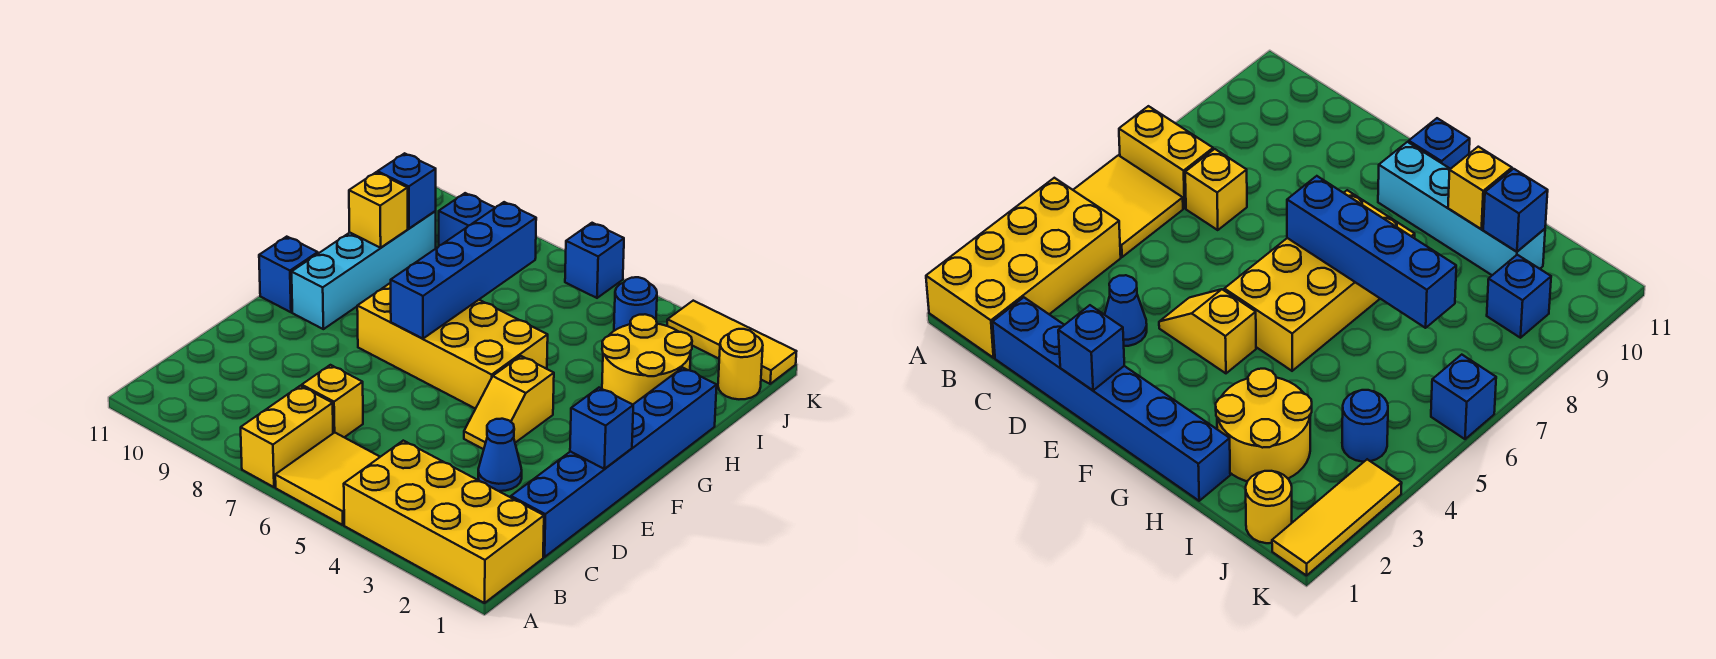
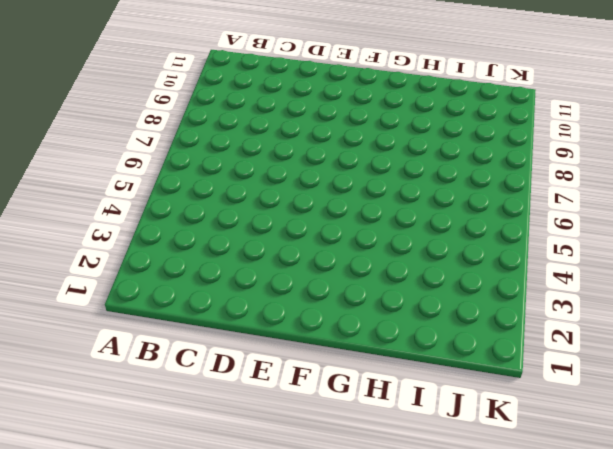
none -> yellow 2x4 brick [344,441,544,603]
none -> yellow 2x2 tile [275,433,380,525]
none -> yellow 1x2 brick [241,386,333,487]

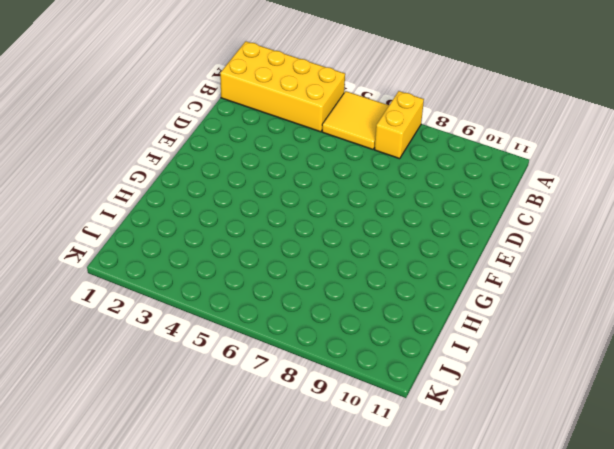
none -> blue 1x6 brick [511,368,717,557]
none -> yellow 1x1 brick [302,365,363,437]
none -> blue 1x1 cone [478,419,522,491]

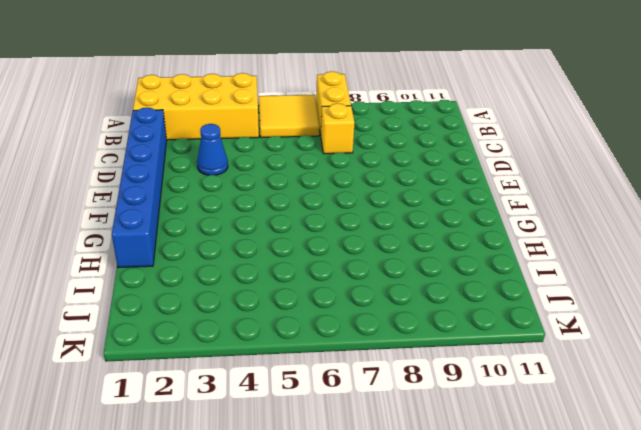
none -> yellow 1x2 slope [464,356,554,449]
none -> yellow 2x4 brick [357,283,548,409]
none -> cyan 1x4 brick [292,211,436,329]

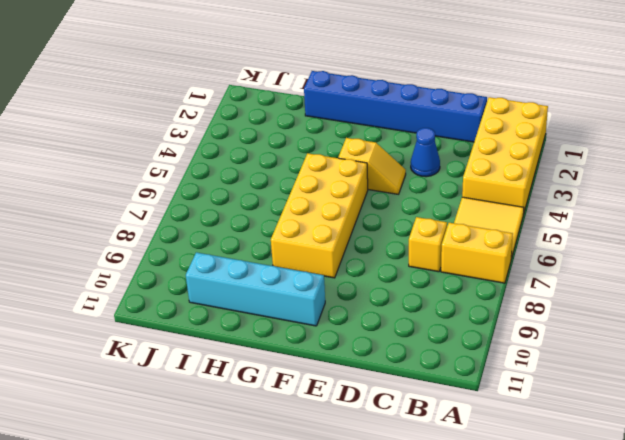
none -> blue 1x1 brick [259,237,318,312]
none -> yellow 2x2 round brick [602,314,692,404]
none -> yellow 1x1 round brick [718,329,763,399]

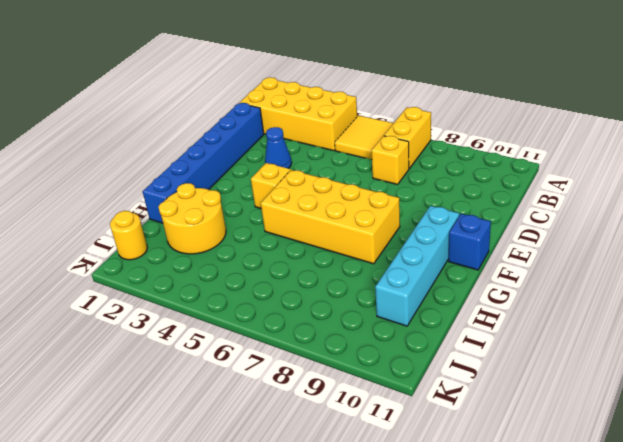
none -> blue 1x1 round brick [614,277,657,331]
none -> blue 1x1 brick [439,193,495,246]
none -> yellow 1x3 tile [667,301,797,384]

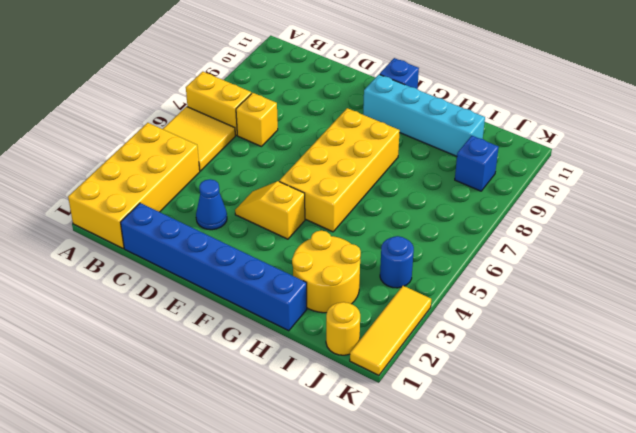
none -> blue 1x1 brick [565,223,624,298]
none -> blue 1x1 brick [570,388,633,469]
none -> blue 1x4 brick [391,202,536,339]

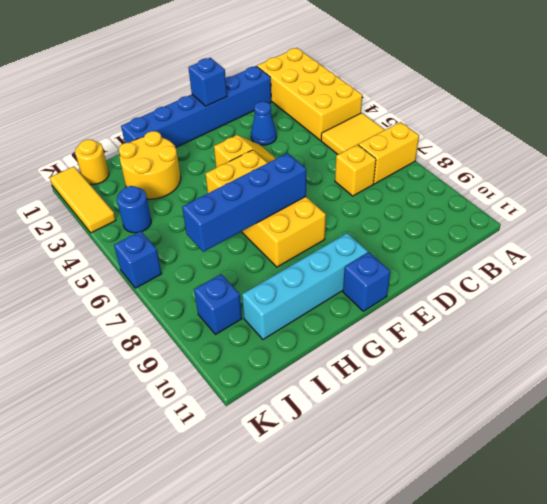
none -> yellow 1x1 brick [349,172,408,248]
none -> blue 1x1 brick [378,153,436,228]

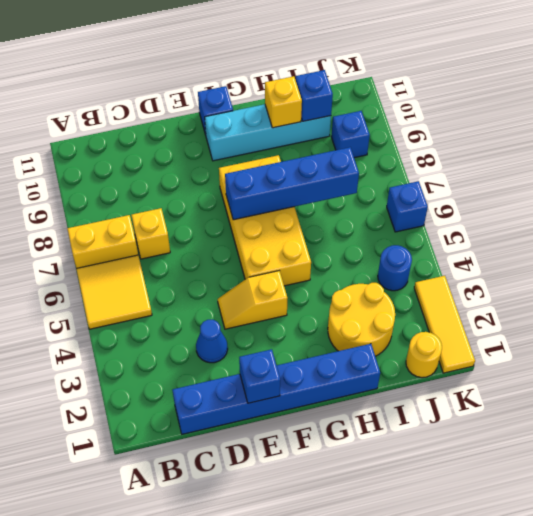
none -> yellow 2x4 brick [344,441,544,603]

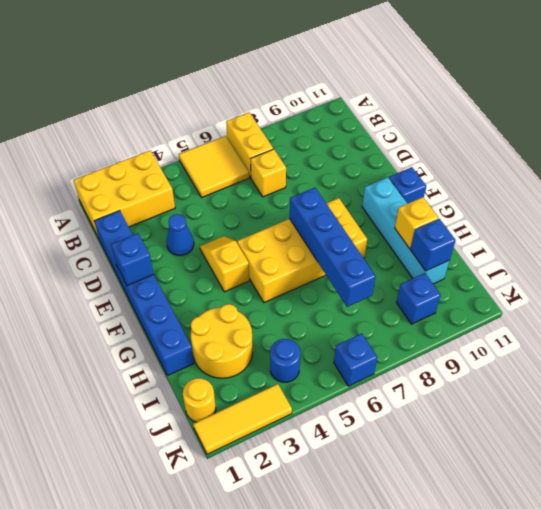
yellow 2x3 brick [74,151,175,238] -> yellow 2x4 brick [344,441,544,603]

